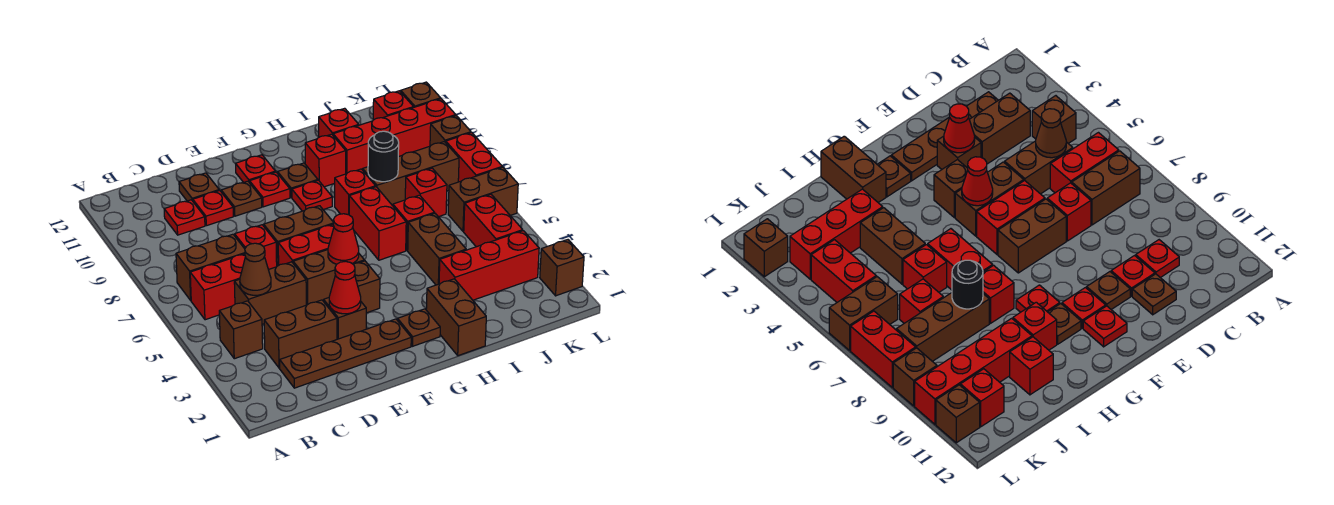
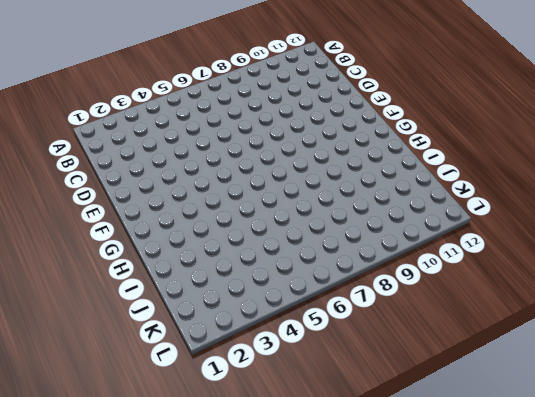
none -> brown 1x1 brick [219,301,263,359]
none -> red 1x2 brick [190,254,245,320]
none -> brown 1x2 brick [176,234,245,300]
none -> brown 1x4 plate [280,319,411,388]

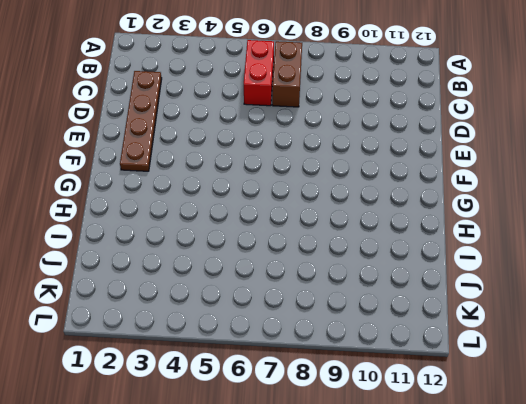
none -> brown 1x1 brick [219,301,263,359]
none -> brown 1x2 brick [264,300,337,368]
none -> brown 1x2 brick [234,262,306,324]
none -> red 1x1 plate [164,200,205,235]

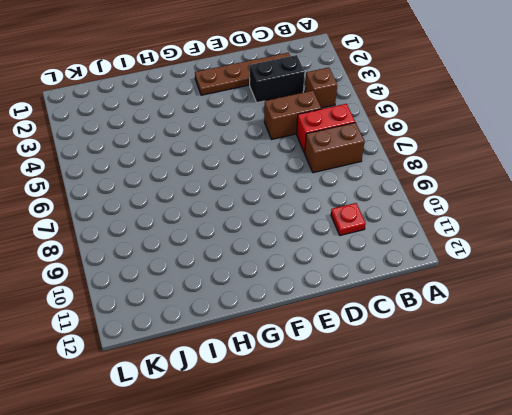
black 1x2 brick [250,55,305,103] -> brown 1x2 brick [264,300,337,368]
none -> red 1x1 brick [235,225,277,270]
none -> red 1x1 plate [193,190,233,226]
none -> brown 1x1 plate [179,173,219,201]
none -> brown 1x1 brick [324,298,366,339]

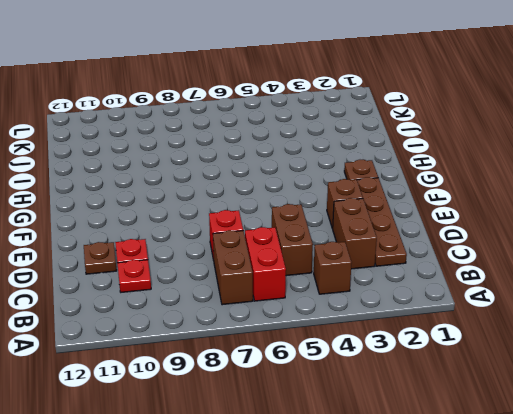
none -> brown 1x2 brick [293,250,364,305]
none -> red 1x2 brick [278,224,334,265]
none -> brown 1x2 brick [264,206,333,266]
none -> brown 1x1 plate [221,181,262,216]

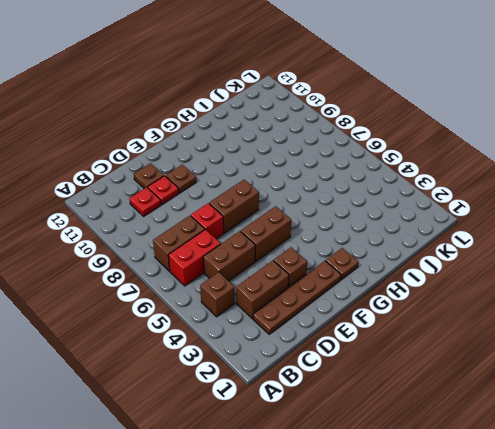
none -> red 1x2 brick [278,224,334,265]
none -> brown 1x1 brick [353,261,380,313]
none -> red 1x1 plate [250,172,290,207]
none -> red 1x1 plate [235,155,276,183]

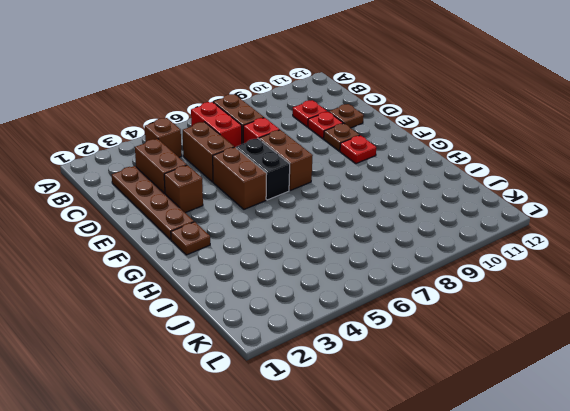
black 1x2 brick [236,138,290,200] -> red 1x2 brick [278,224,334,265]
none -> brown 1x1 brick [353,261,380,313]
none -> red 1x1 plate [235,155,276,183]
none -> red 1x1 plate [292,180,332,211]
none -> brown 1x1 plate [278,163,318,198]

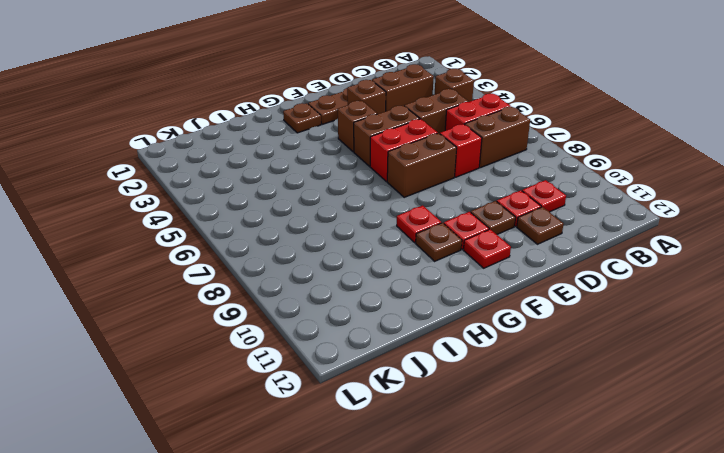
none -> brown 1x2 brick [426,279,486,356]
none -> red 1x2 brick [349,187,406,260]
none -> red 1x1 brick [335,169,376,215]
none -> red 1x1 brick [305,134,346,187]

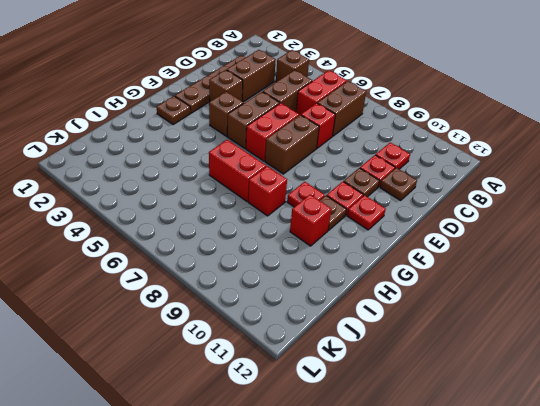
none -> brown 1x2 brick [426,279,486,356]
none -> red 1x3 brick [439,231,539,300]
none -> brown 1x2 brick [408,213,466,285]
none -> red 1x1 brick [393,195,435,251]

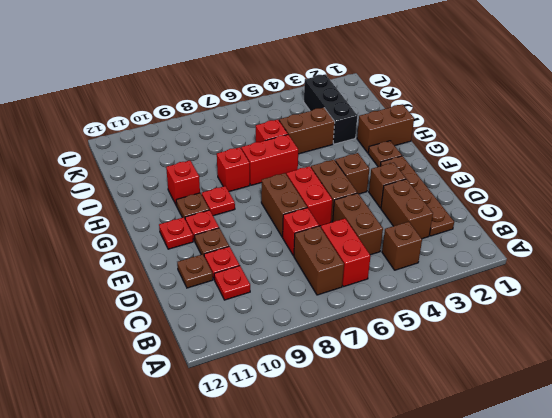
black 1x3 brick [304,74,357,144] -> red 1x3 brick [439,231,539,300]
none -> brown 1x3 brick [363,142,459,206]
none -> red 1x4 brick [333,99,456,174]
none -> red 1x1 brick [319,108,359,137]
none -> red 1x1 brick [405,168,447,217]

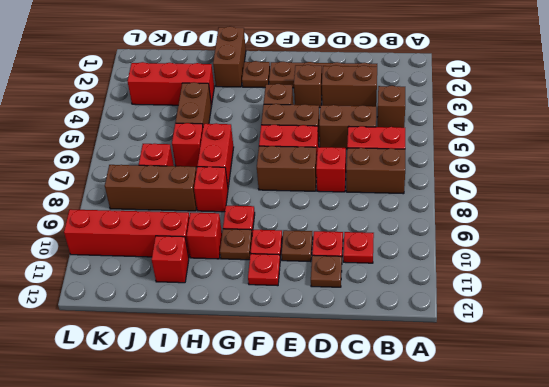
none -> red 1x2 brick [464,195,523,247]
none -> brown 1x2 brick [448,167,518,232]
none -> red 1x1 brick [373,91,413,120]
none -> brown 1x1 brick [540,240,584,296]

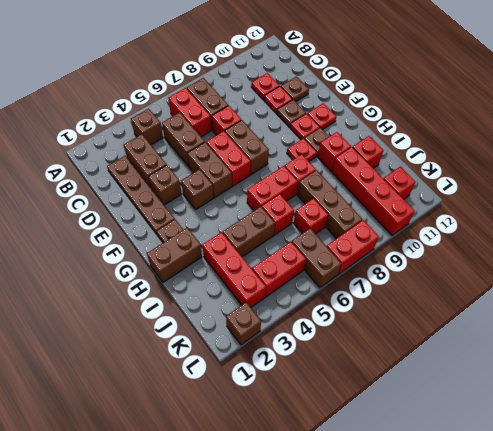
none -> brown 1x1 brick [430,116,471,146]
none -> brown 1x1 brick [401,82,441,108]
none -> brown 1x1 cone [240,243,271,295]
none -> red 1x1 cone [329,261,361,314]

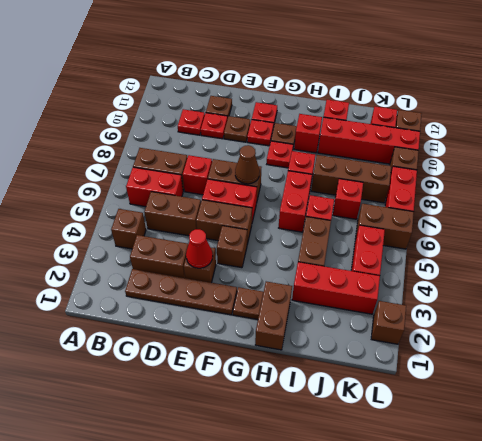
brown 1x1 cone [235,145,260,184] -> brown 1x1 cone moved to [240,243,271,295]
none -> red 1x1 cone [328,214,359,264]
none -> black 1x1 round brick [368,131,399,182]

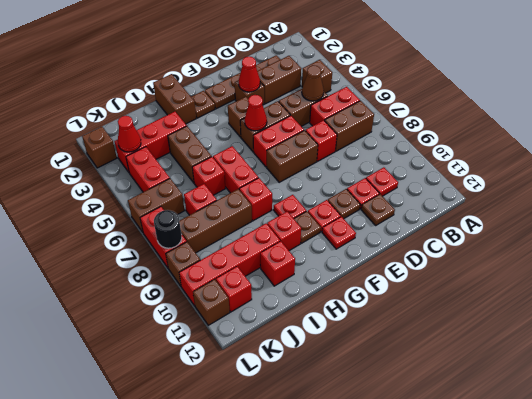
red 1x1 cone [118,116,141,152] -> none
black 1x1 round brick [154,210,182,248] -> black 1x1 round brick moved to [368,131,399,182]

